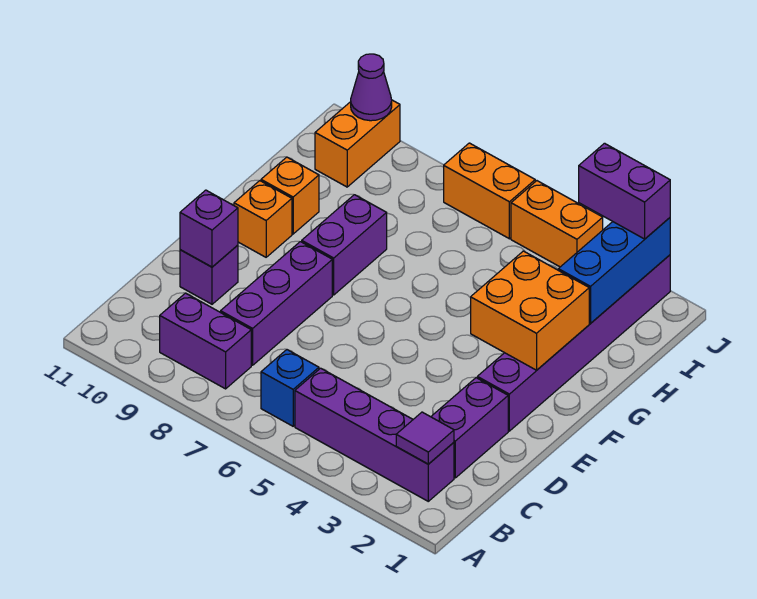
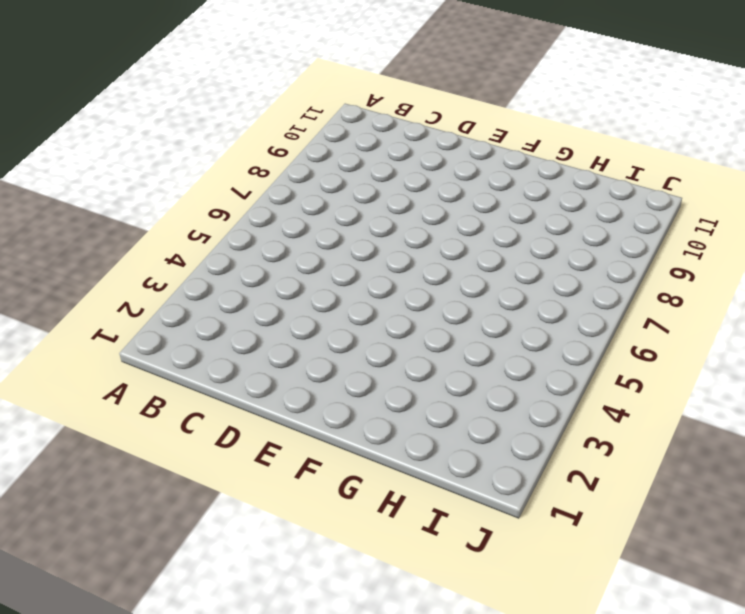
none -> purple 1x4 brick [295,368,454,501]
none -> blue 1x1 brick [261,350,319,426]
none -> purple 1x2 brick [160,293,251,389]

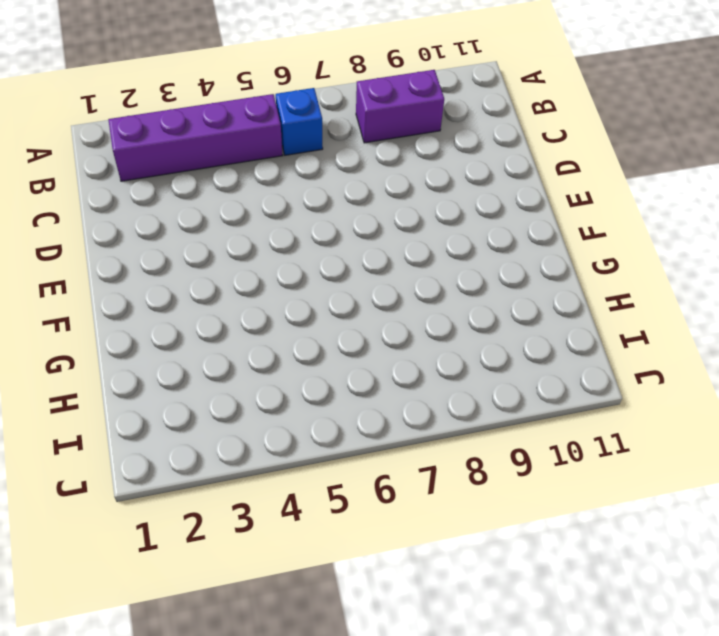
none -> purple 1x2 brick [431,378,508,478]
none -> purple 1x3 brick [221,242,332,365]
none -> purple 1x1 brick [180,245,238,304]

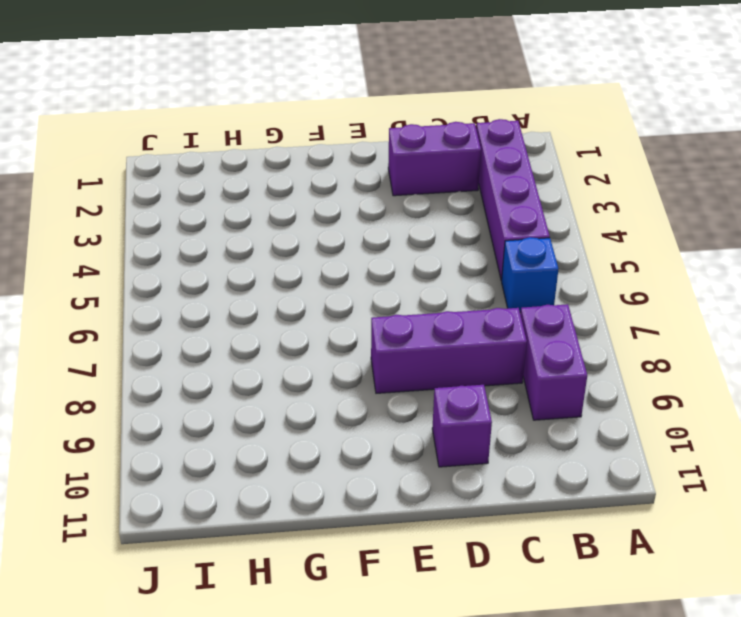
none -> purple 1x6 brick [477,255,670,431]
none -> purple 1x2 brick [302,195,387,295]
none -> orange 1x1 brick [234,181,292,257]

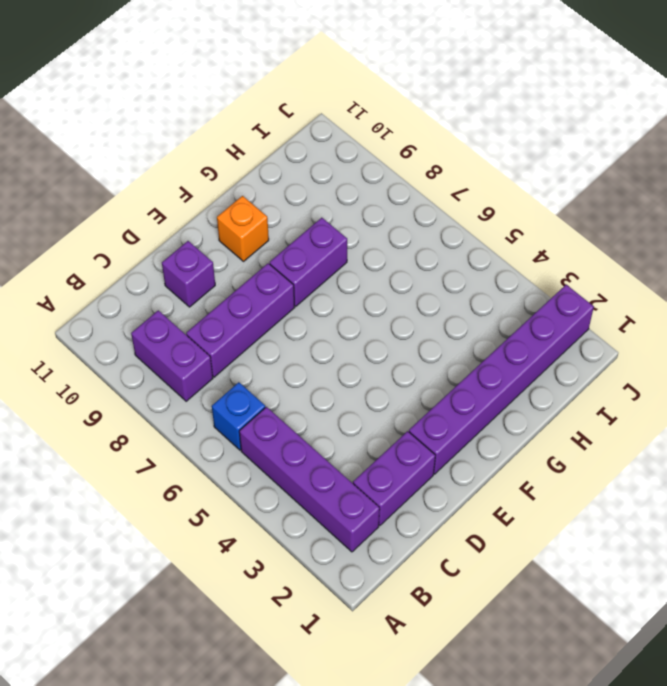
none -> orange 1x1 brick [261,157,319,234]
none -> orange 1x2 brick [315,100,400,187]
none -> orange 1x2 brick [511,181,603,267]

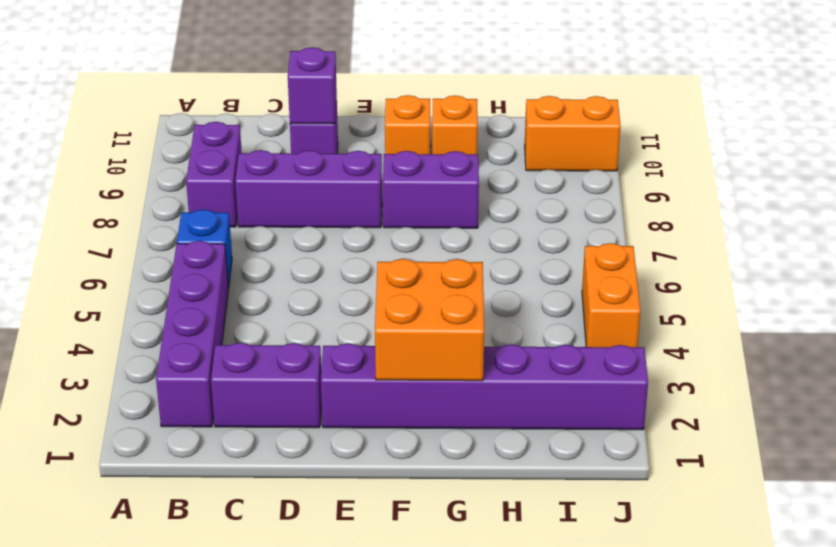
none -> orange 1x2 brick [444,143,535,239]
none -> purple 1x1 tile [396,412,454,464]
none -> blue 1x3 brick [558,218,670,323]

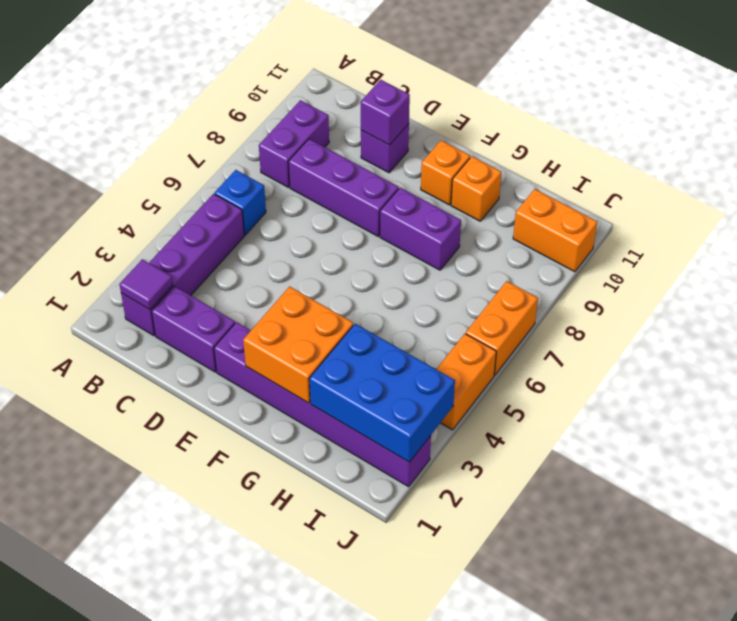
blue 2x3 brick [309,324,455,462] -> blue 1x3 brick [558,218,670,323]
none -> purple 1x1 cone [351,54,392,121]
none -> purple 1x2 brick [579,143,670,239]

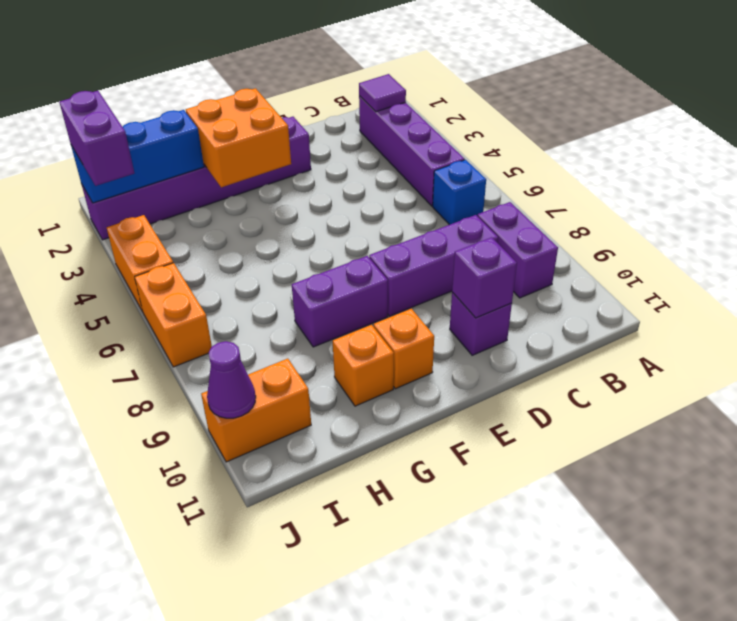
none -> purple 1x2 brick [431,378,508,478]

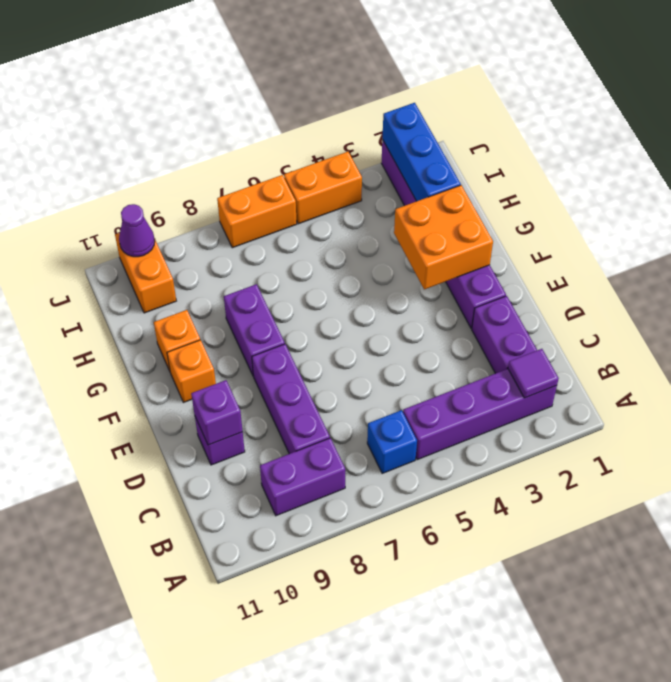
none -> purple 1x2 brick [579,143,670,239]

